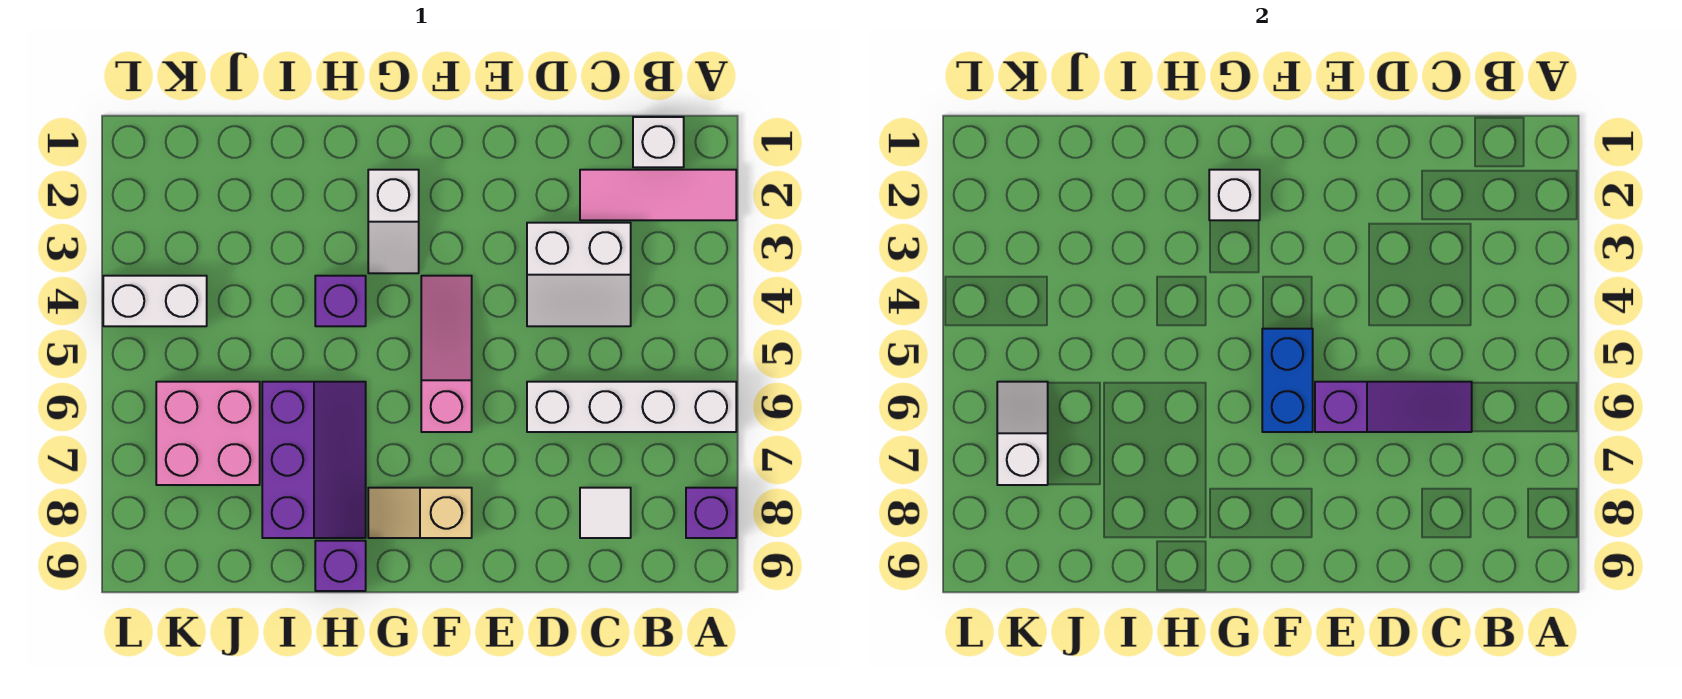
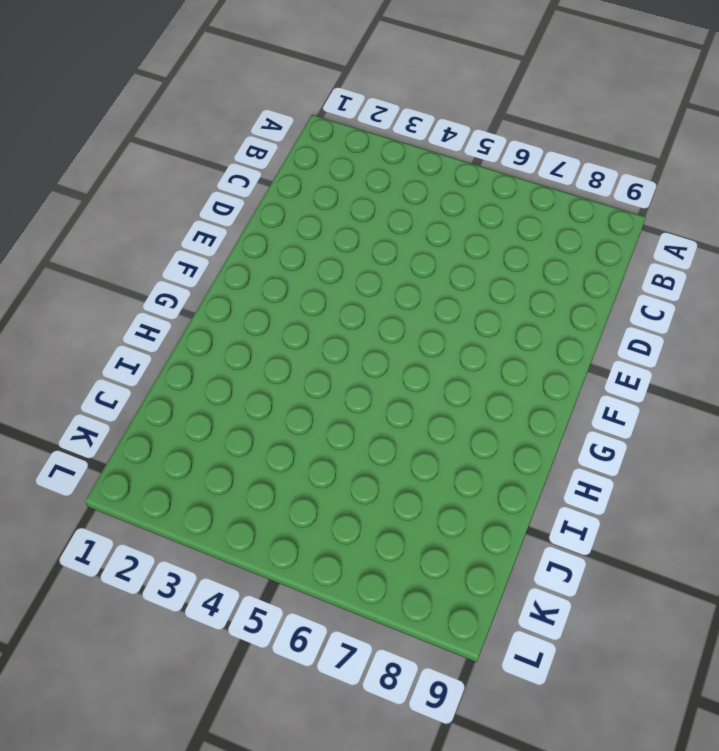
none -> pink 1x3 tile [580,170,736,220]
none -> white 1x4 brick [527,382,736,432]
none -> purple 1x1 brick [686,488,736,538]

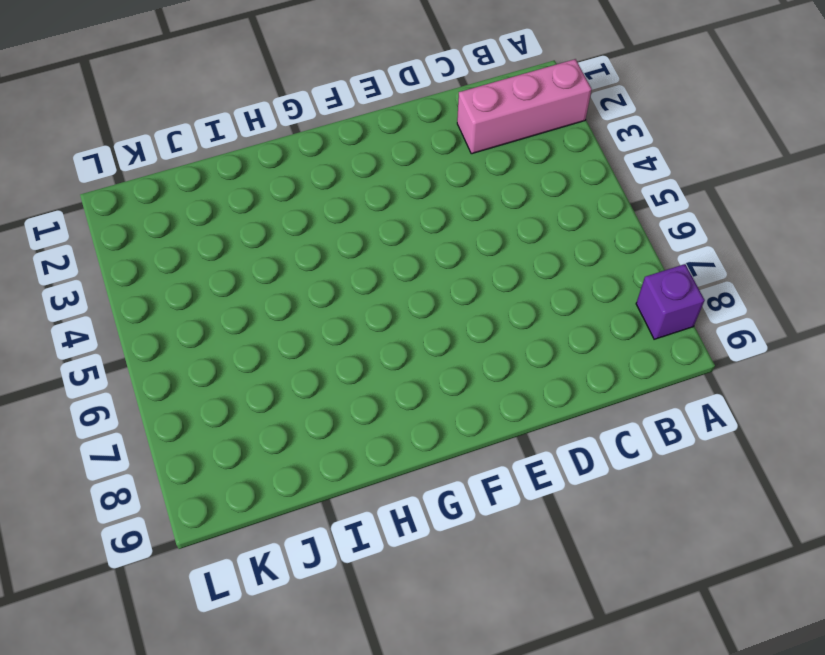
pink 1x3 brick [457,59,592,154] -> pink 1x3 tile [580,170,736,220]
none -> white 1x4 brick [527,382,736,432]
none -> white 1x1 brick [633,117,684,167]
none -> white 2x2 slope [527,223,631,326]

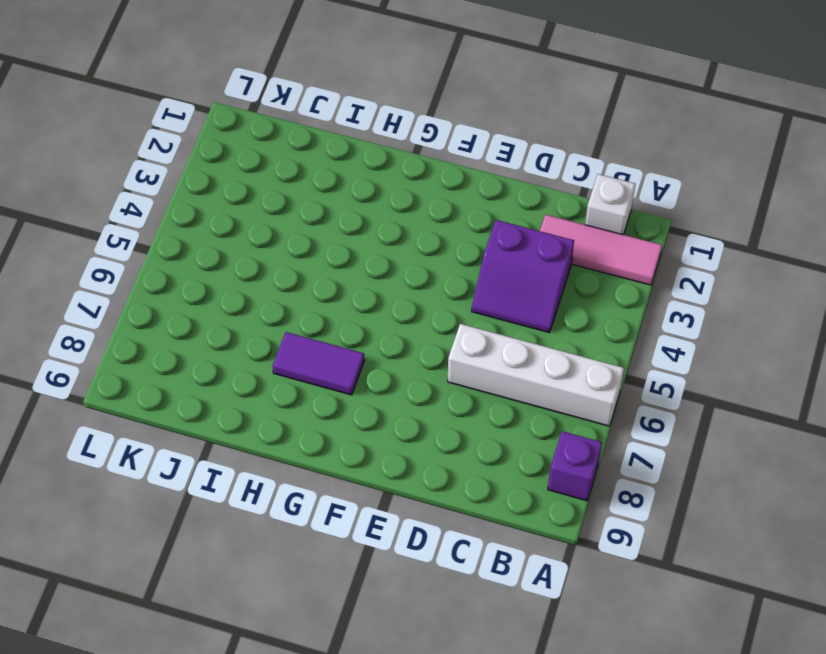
purple 2x2 slope [472,220,574,333] -> white 2x2 slope [527,223,631,326]
purple 1x2 tile [273,332,364,395] -> purple 2x3 slope [262,382,366,538]
none -> white 1x1 tile [580,488,631,538]
none -> pink 1x3 slope [421,276,472,432]
none -> tan 1x2 slope [368,488,472,538]

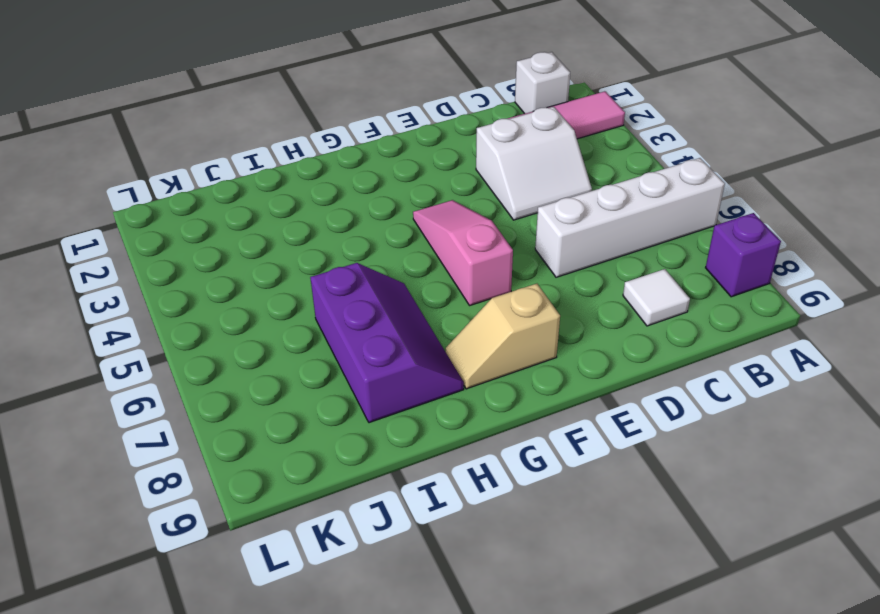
none -> white 1x2 slope [368,170,419,273]
none -> purple 1x1 brick [315,276,366,326]
none -> purple 1x1 brick [315,541,366,591]

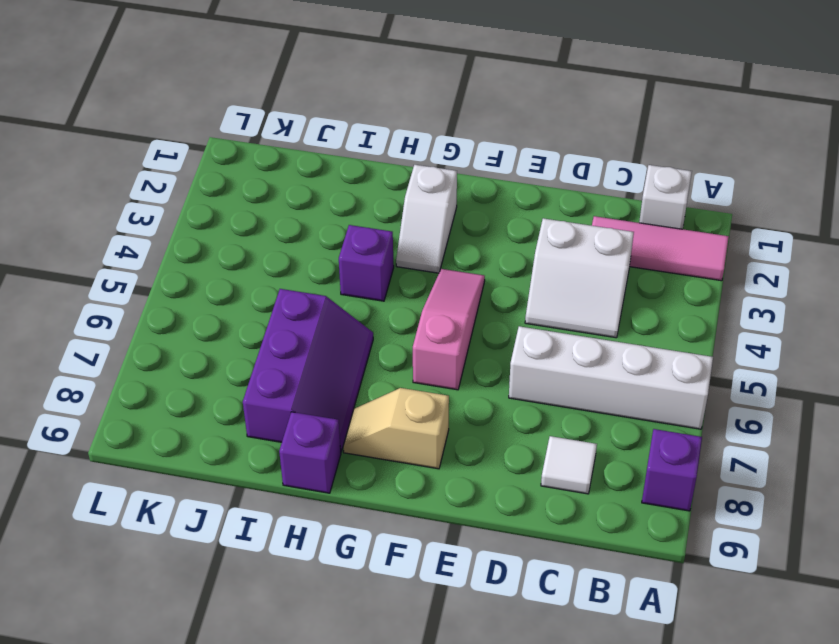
none -> pink 2x2 brick [156,382,260,485]
none -> white 1x2 brick [103,276,207,326]
none -> purple 1x3 slope [1315,382,1472,432]

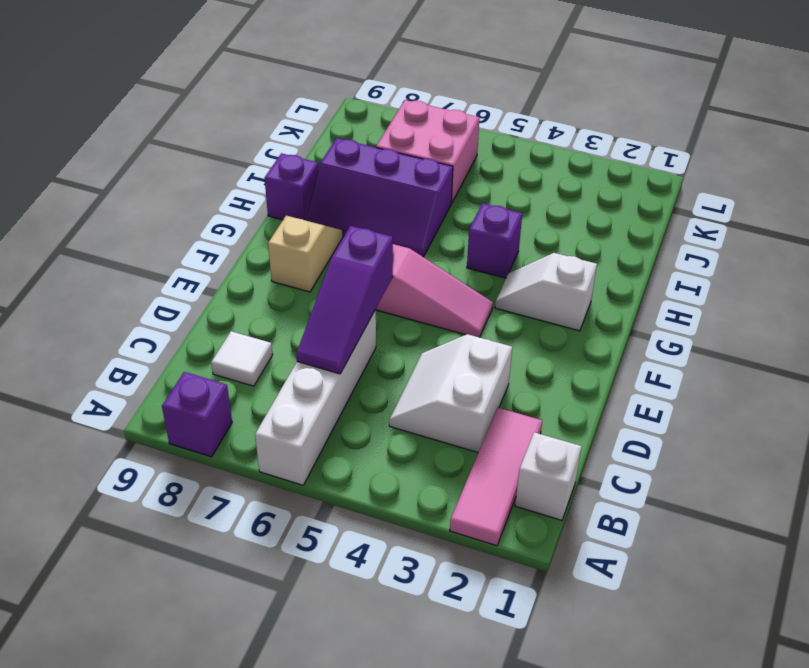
none -> white 1x2 brick [103,276,207,326]
none -> blue 1x2 brick [1262,329,1313,432]
none -> white 1x1 brick [1209,170,1260,220]

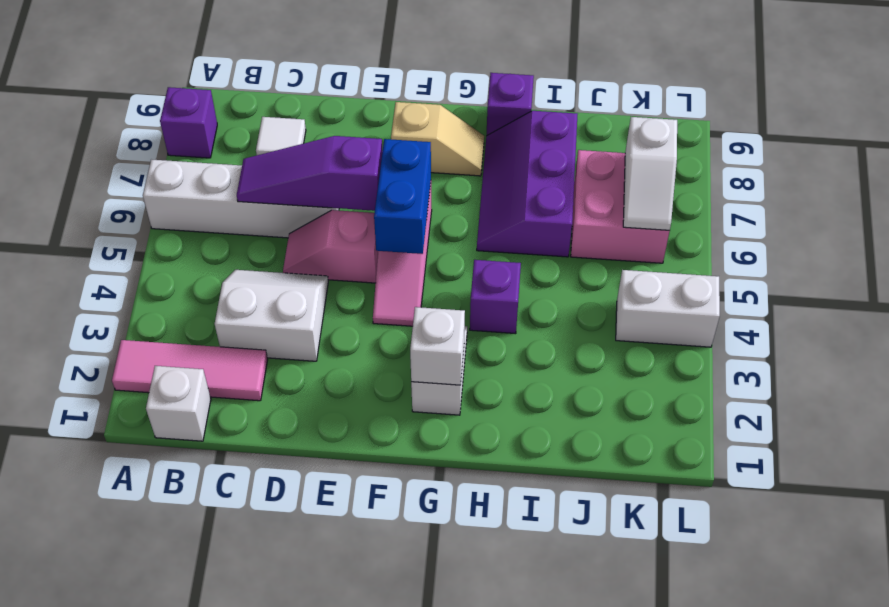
pink 1x2 slope [283,210,378,283] -> none

